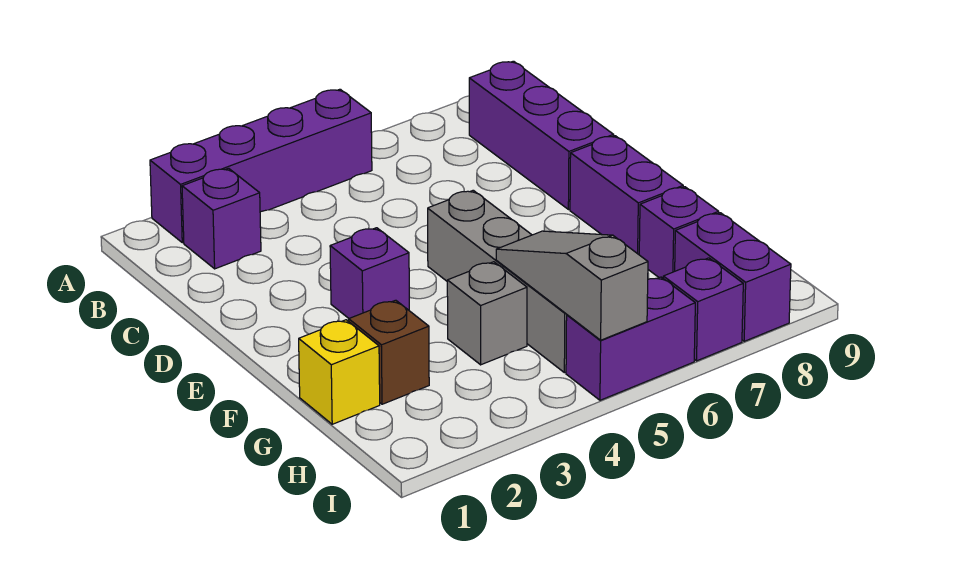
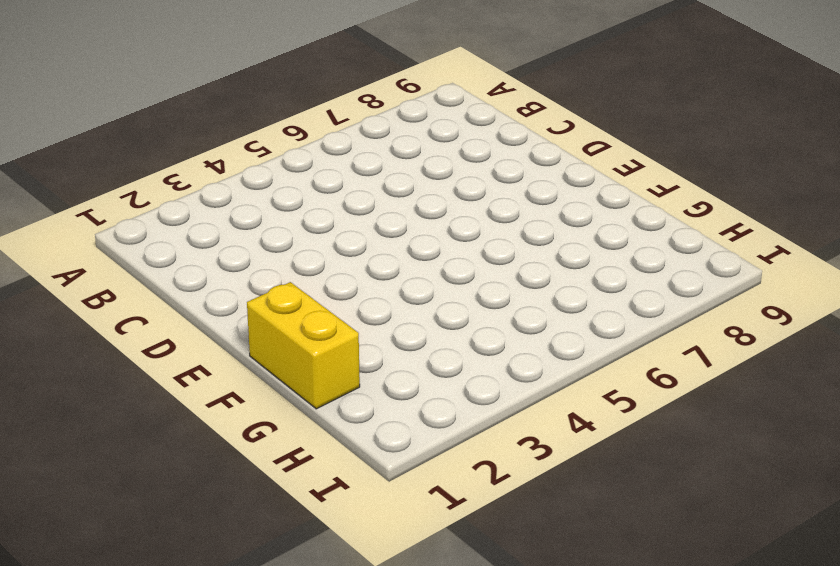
yellow 1x2 brick [247,282,360,409] -> yellow 1x1 brick [299,320,380,424]
none -> purple 1x4 brick [150,89,372,243]
none -> purple 1x1 brick [182,168,261,269]
none -> purple 1x3 brick [469,61,614,210]

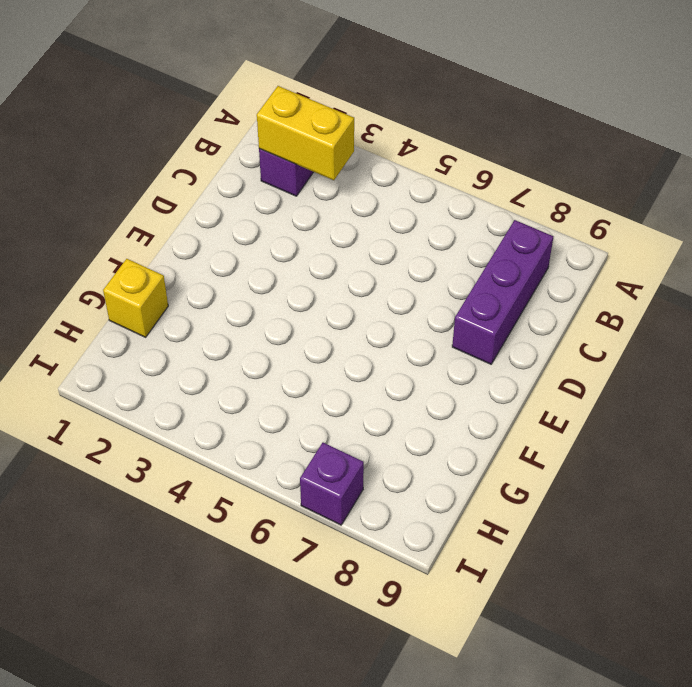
yellow 1x2 brick [257,86,354,180] -> none
none -> purple 1x4 brick [150,89,372,243]
none -> purple 1x1 brick [330,228,409,318]
none -> grey 1x4 brick [428,190,567,373]

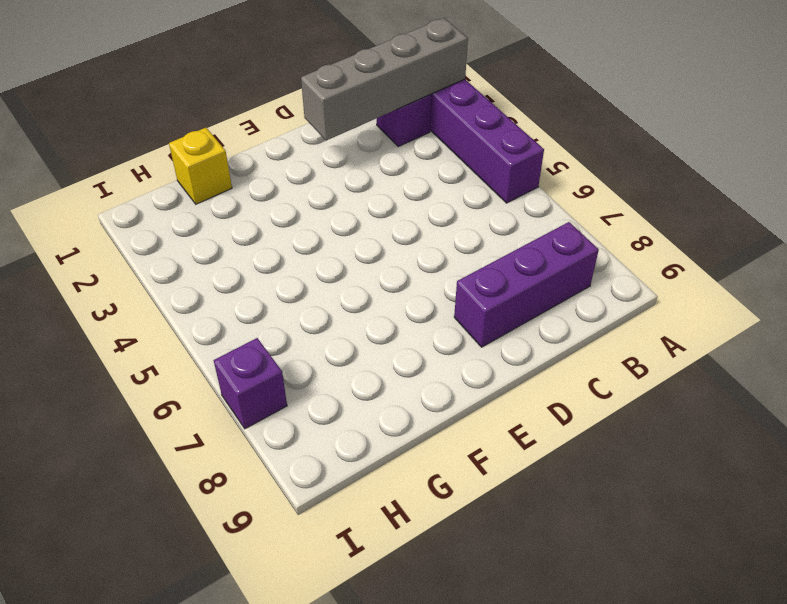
grey 1x4 brick [301,18,468,141] -> grey 1x4 brick moved to [428,190,567,373]
none -> purple 1x1 brick [330,228,409,318]
none -> purple 1x2 brick [570,136,683,254]
none -> brown 1x1 brick [349,300,429,404]

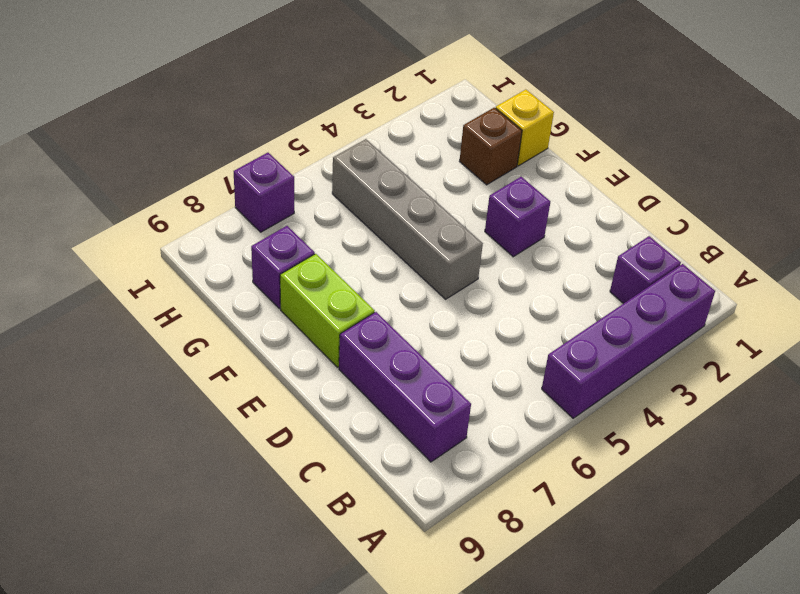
lime 1x2 brick [280,254,375,367] -> purple 1x2 brick [570,136,683,254]
none -> grey 1x1 brick [447,262,527,365]
none -> purple 1x2 brick [675,213,791,341]
none -> purple 1x2 brick [566,277,695,400]

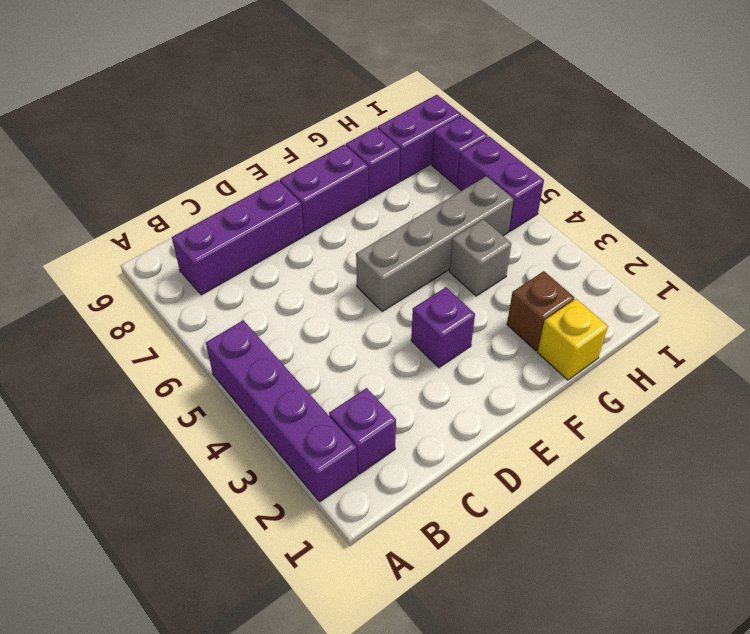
none -> grey 1x3 slope [496,231,648,340]

